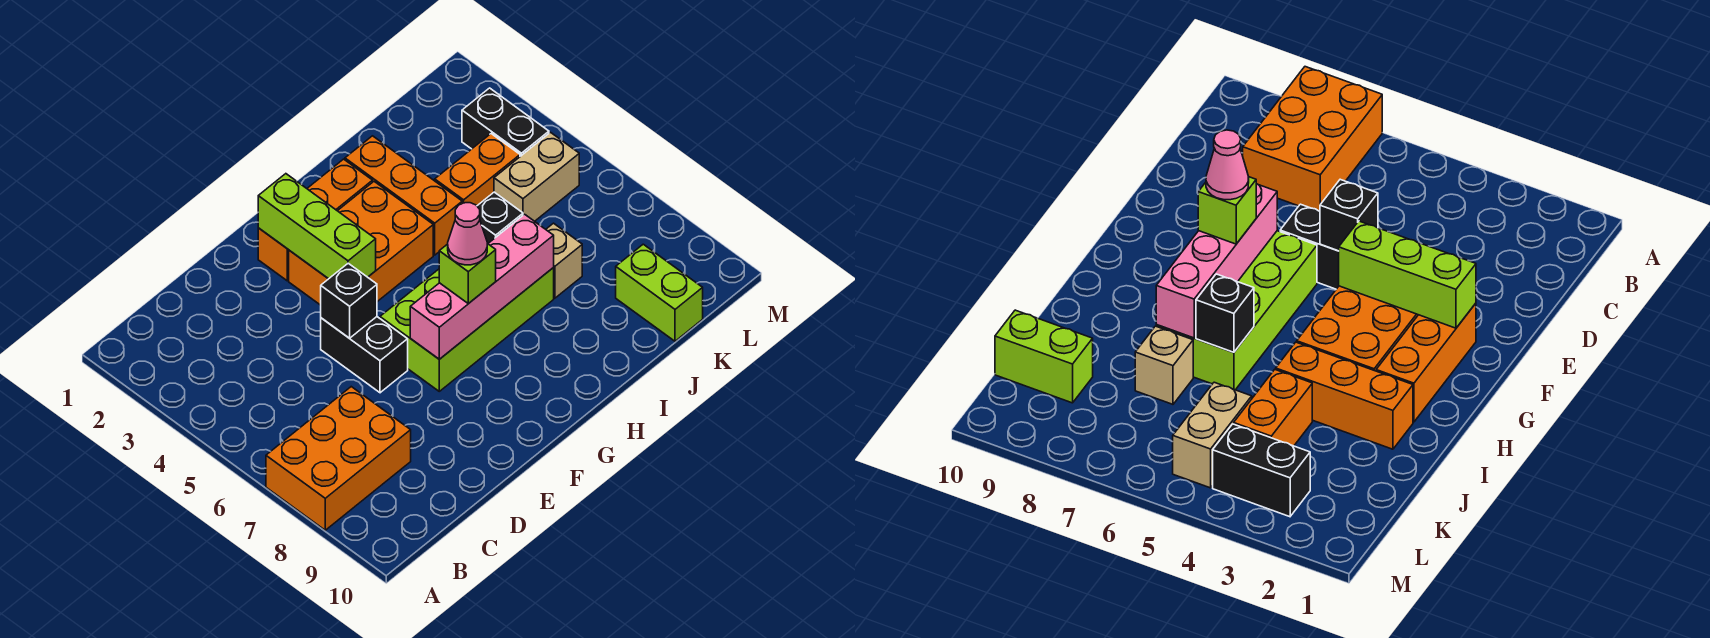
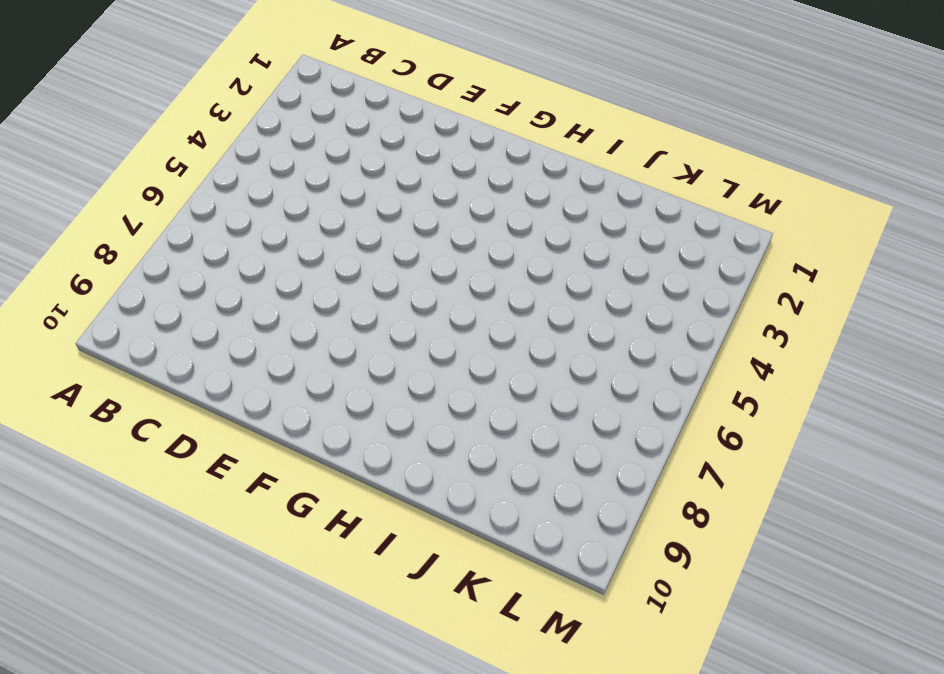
none -> orange 2x3 brick [266,387,411,530]
none -> black 1x2 brick [321,317,408,393]
none -> orange 1x3 brick [258,159,373,281]

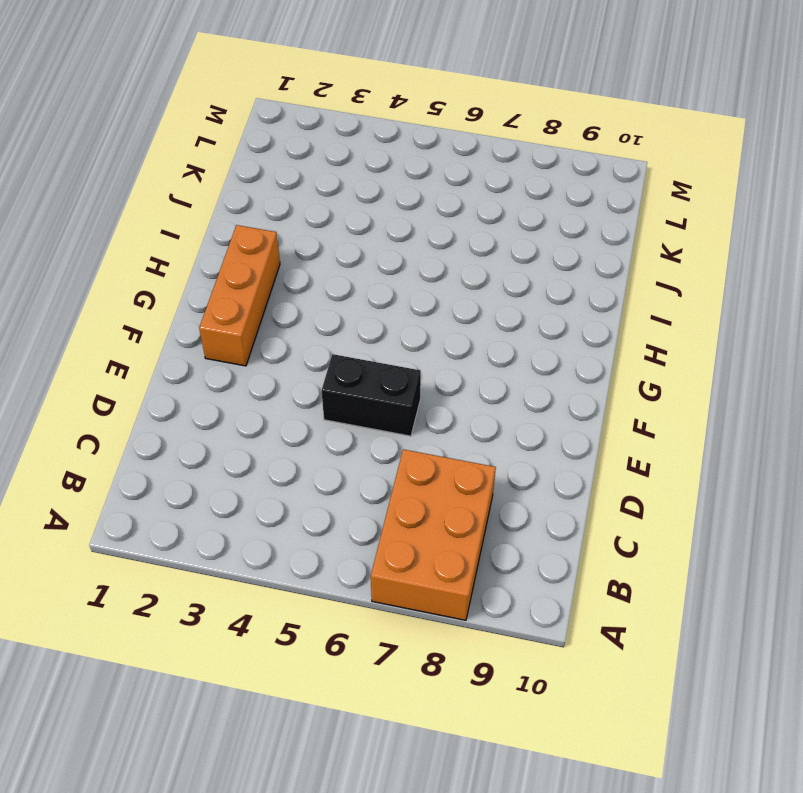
none -> orange 2x3 brick [289,182,433,305]
none -> lime 2x4 brick [380,268,554,391]
none -> orange 1x3 brick [345,136,462,255]

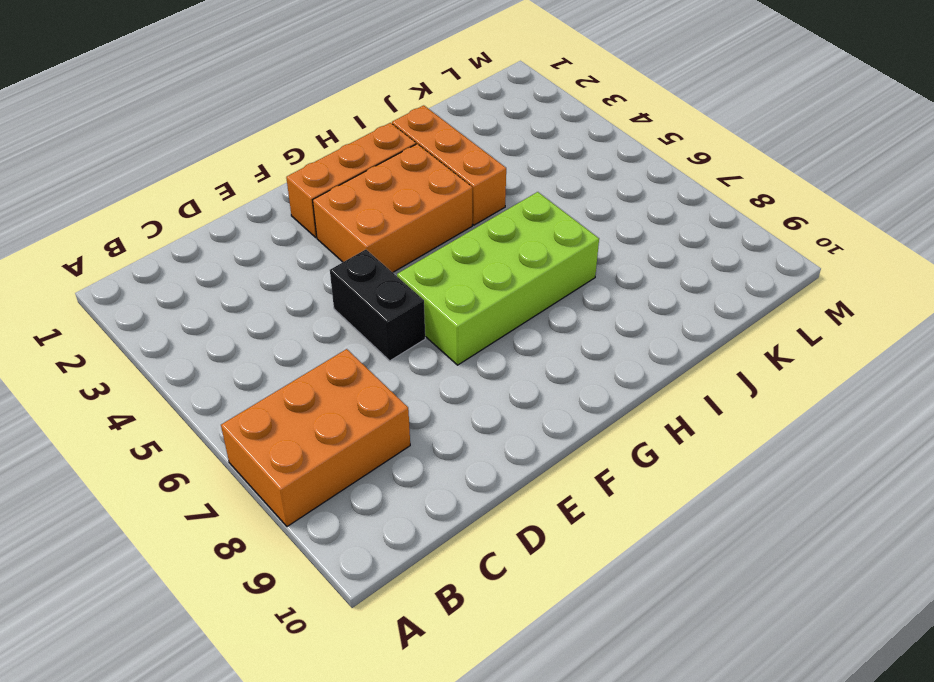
none -> orange 1x2 brick [435,134,520,205]
none -> tan 1x1 brick [546,223,582,298]
none -> tan 1x2 brick [494,132,579,221]

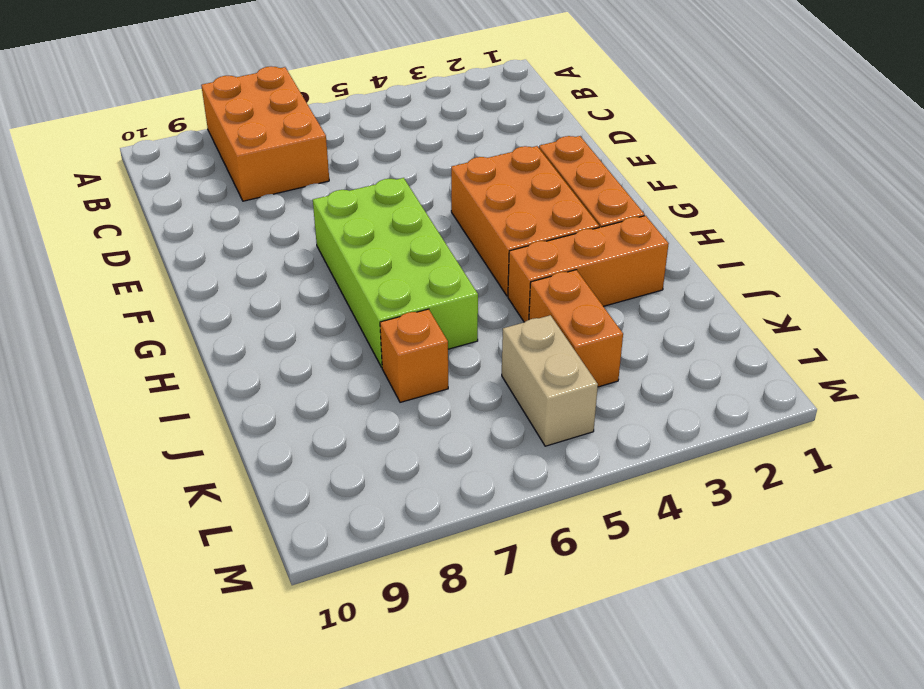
orange 1x1 brick [380,309,448,402] -> tan 1x1 brick [546,223,582,298]
none -> black 1x2 brick [321,317,408,393]
none -> lime 1x2 brick [616,244,703,341]
none -> black 1x2 brick [462,88,549,156]

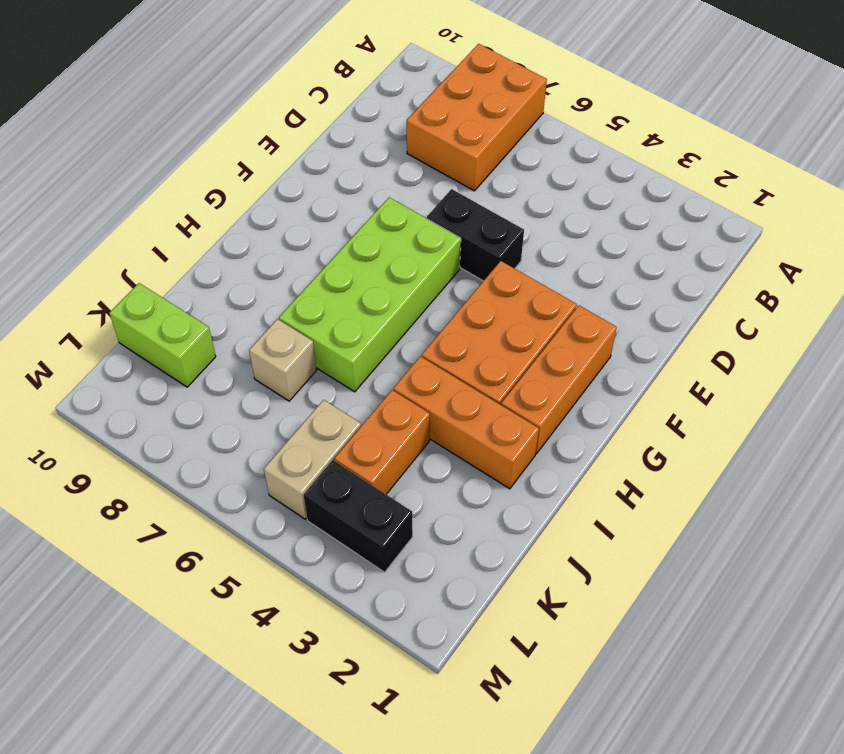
none -> black 1x1 brick [321,263,377,338]
none -> lime 1x3 brick [258,174,376,279]
none -> pink 1x4 brick [410,214,554,359]

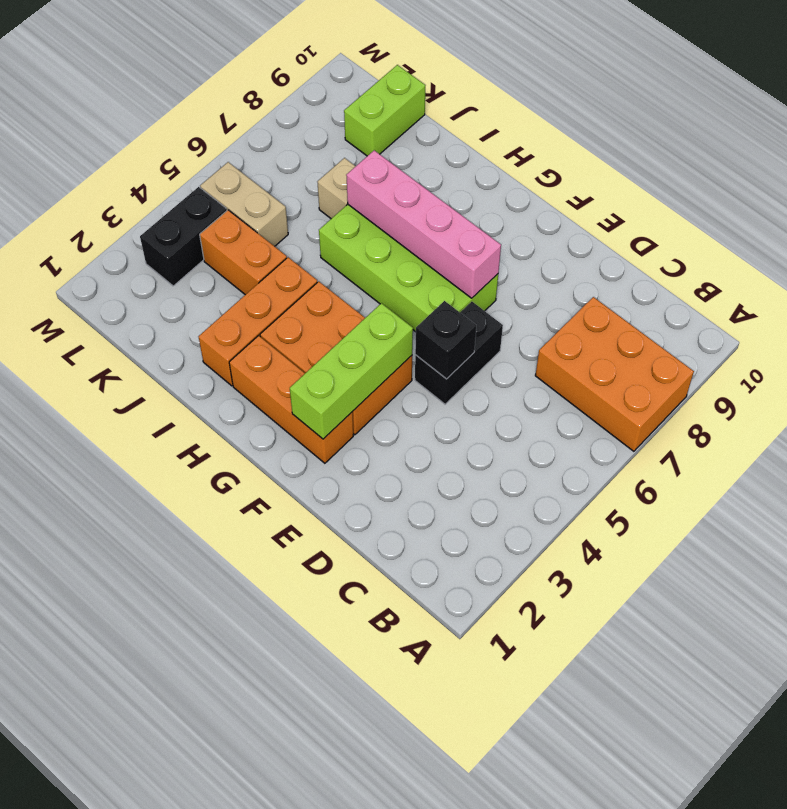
none -> black 1x1 brick [477,192,523,244]
none -> lime 1x1 brick [439,244,496,304]
none -> pink 1x1 cone [448,203,487,265]

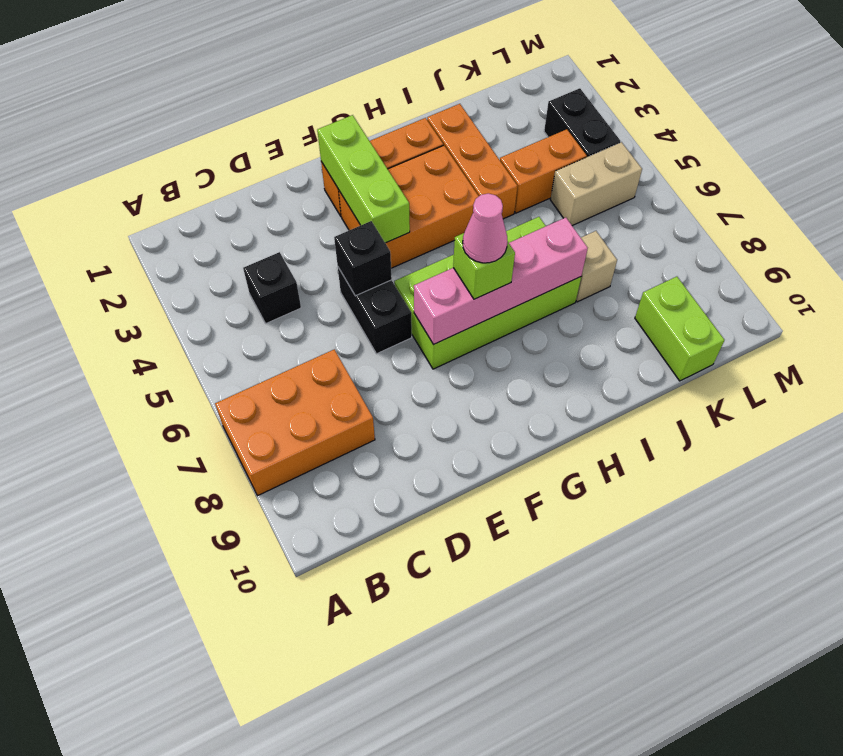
black 1x1 brick [243,252,301,323] -> black 1x1 brick moved to [477,192,523,244]

